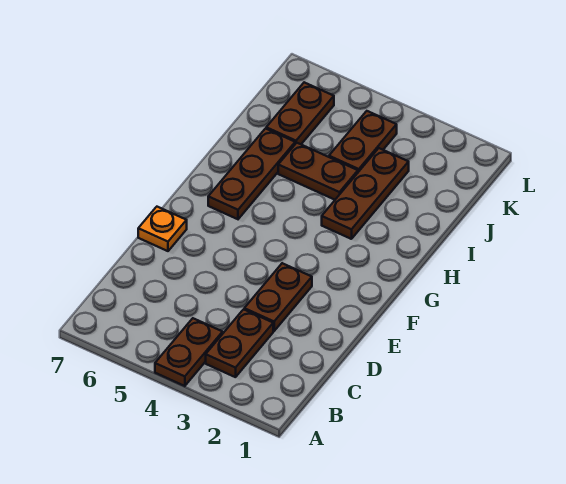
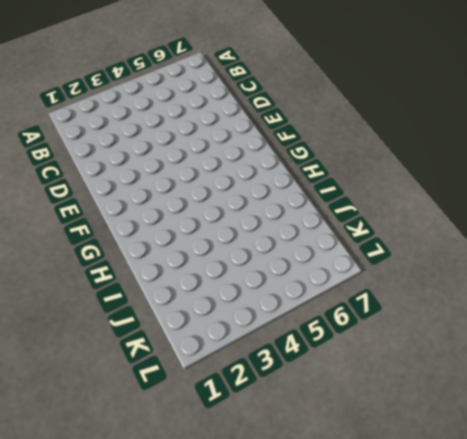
none -> brown 1x2 plate [155,318,223,386]
none -> brown 1x2 plate [206,309,273,377]

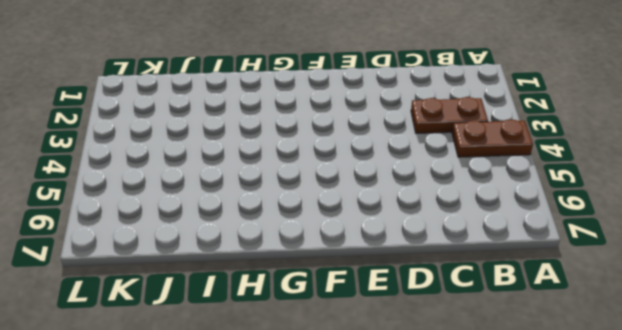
none -> brown 1x2 plate [244,263,312,331]
none -> orange 1x1 plate [138,207,187,251]

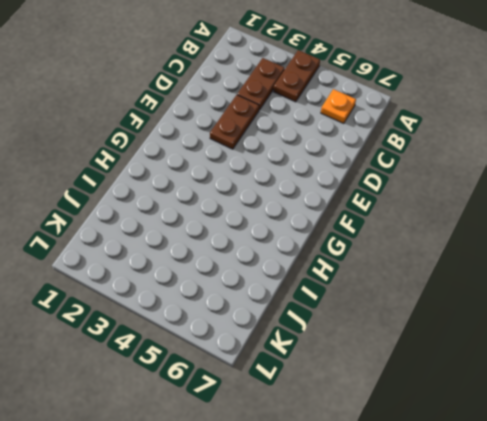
orange 1x1 plate [321,89,356,123] -> orange 1x1 plate moved to [138,207,187,251]
none -> brown 1x3 plate [208,129,295,219]
none -> brown 1x3 plate [322,148,409,239]

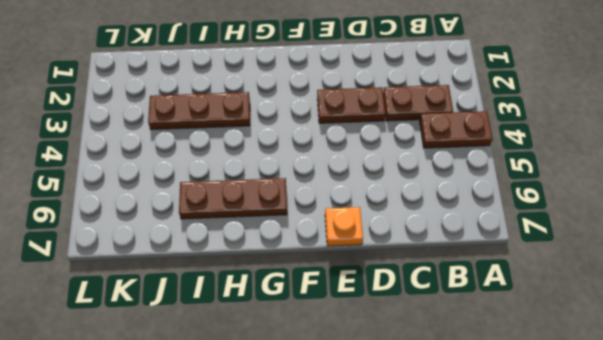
none -> brown 1x2 plate [278,143,358,200]
none -> brown 1x2 plate [329,111,397,172]

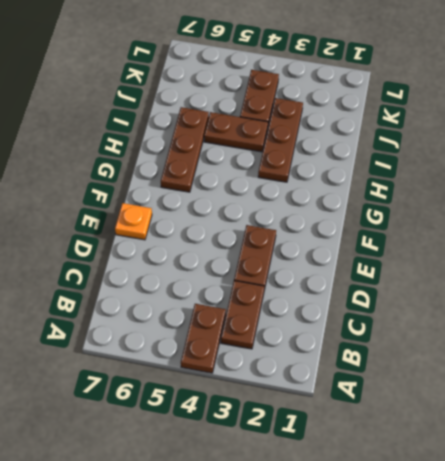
none -> brown 1x2 plate [266,82,334,144]

